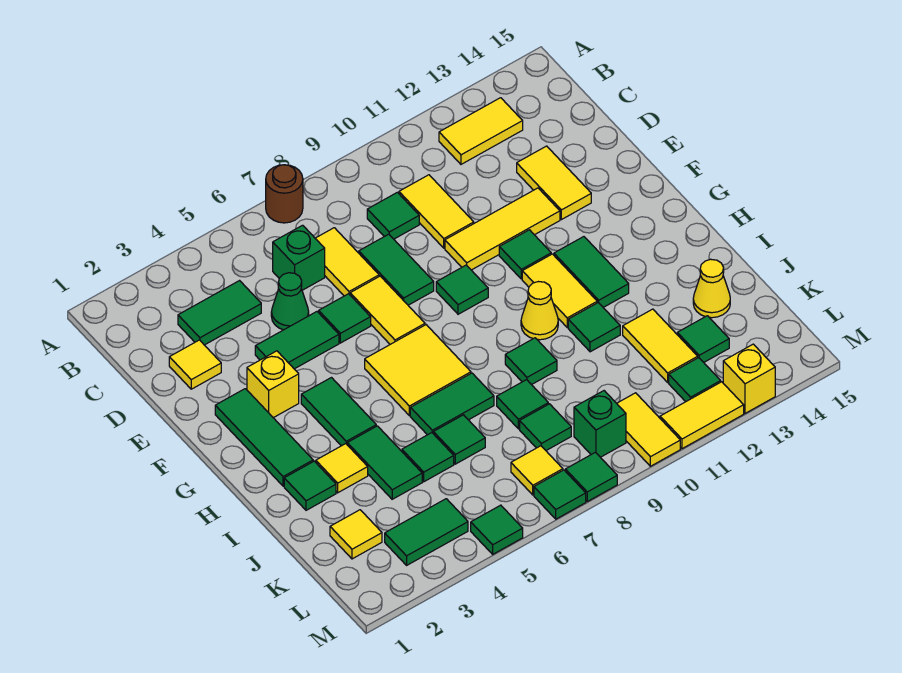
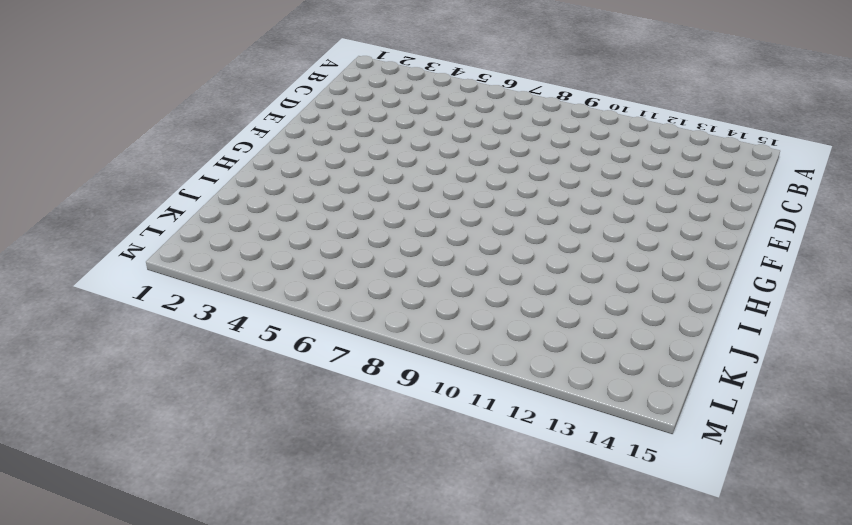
none -> brown 1x1 round brick [266,165,303,223]
none -> yellow 1x2 tile [439,98,523,164]
none -> green 1x2 tile [178,281,261,345]
none -> green 1x1 brick [273,225,325,290]

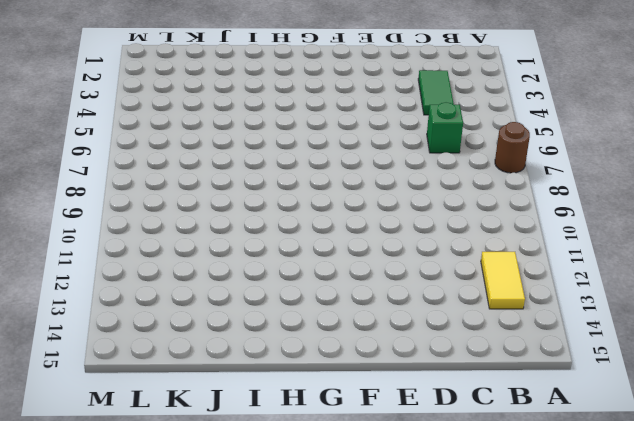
none -> yellow 1x2 tile [315,228,379,296]
none -> green 1x1 tile [367,192,419,239]
none -> yellow 1x2 tile [399,175,474,248]
none -> yellow 1x1 tile [169,340,221,389]

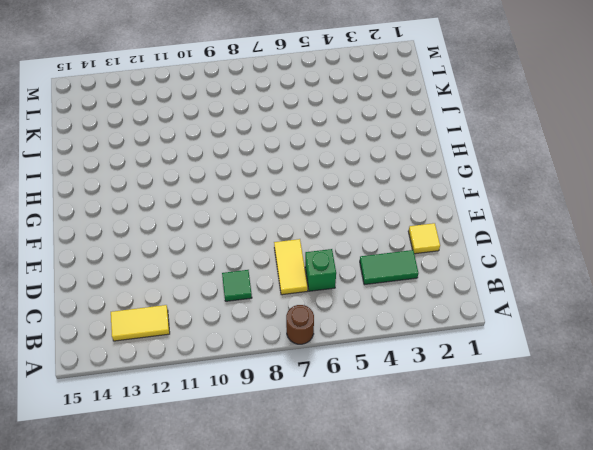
none -> yellow 1x2 tile [399,175,474,248]
none -> green 1x1 cone [271,273,309,330]
none -> green 1x2 tile [359,234,434,305]
none -> yellow 1x2 tile [517,146,591,220]

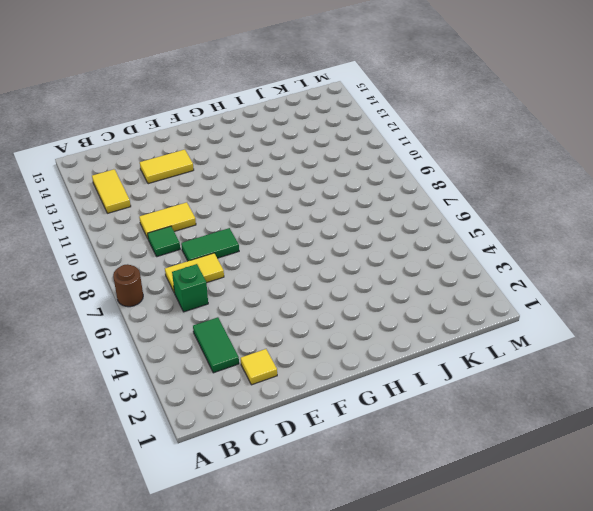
none -> green 1x1 cone [271,273,309,330]
none -> green 1x2 tile [255,312,339,369]
none -> green 1x1 tile [319,294,371,343]
none -> yellow 1x2 tile [350,276,425,344]

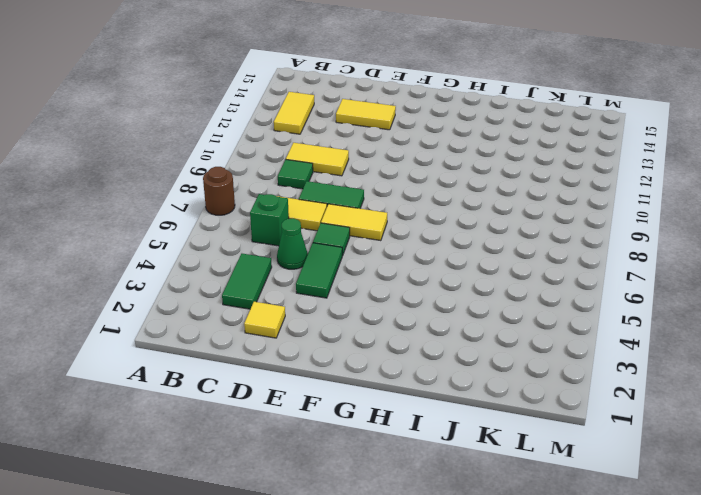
none -> yellow 1x3 tile [445,188,560,270]
none -> green 1x3 tile [215,389,313,486]
none -> yellow 1x1 brick [247,351,299,418]
none -> green 1x1 tile [436,265,488,314]

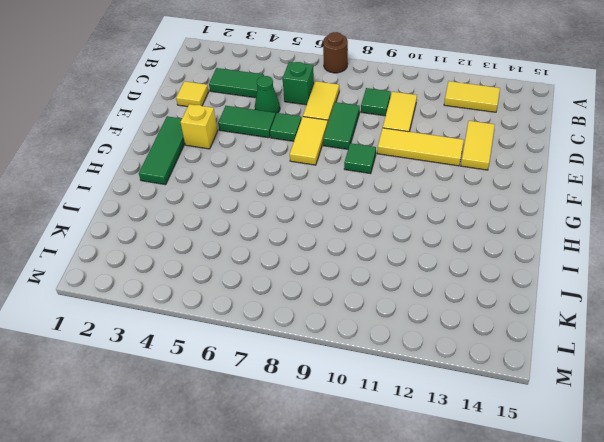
none -> green 1x1 tile [499,230,551,279]
none -> green 1x2 tile [301,378,376,446]
none -> yellow 2x2 tile [365,325,471,416]
none -> yellow 1x2 tile [522,254,597,327]

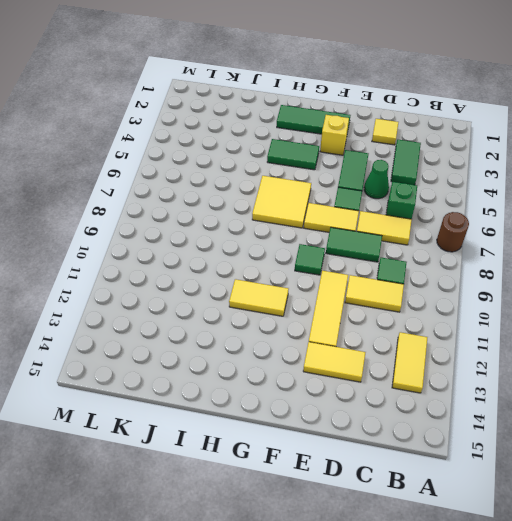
none -> green 1x1 tile [499,230,551,279]
none -> green 1x2 tile [554,237,629,307]
none -> yellow 1x1 cone [521,282,558,340]
none -> green 1x1 tile [284,461,336,510]

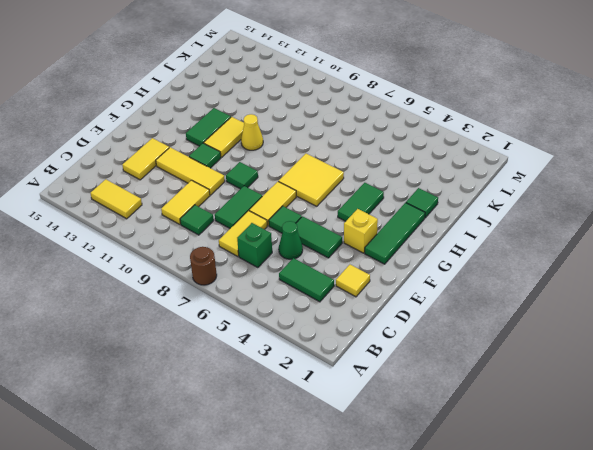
none -> yellow 1x1 tile [316,444,368,493]
none -> green 1x2 tile [347,426,422,499]
none -> green 1x2 tile [410,373,494,435]
none -> green 1x1 tile [505,338,557,385]

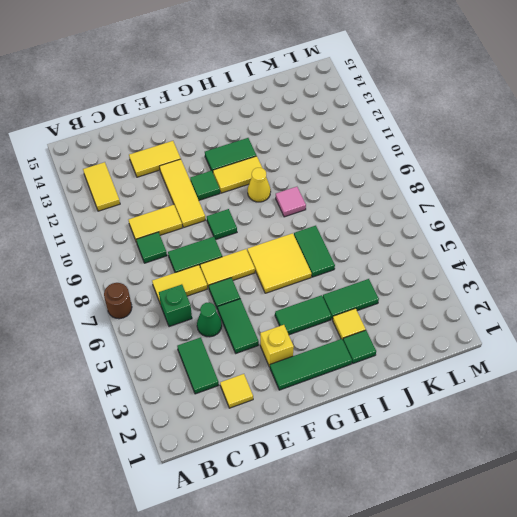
pink 1x1 tile [276,187,306,217] -> green 1x1 tile [505,338,557,385]
none -> green 1x1 tile [568,303,620,352]
none -> green 1x1 tile [402,433,454,482]
none -> green 1x1 tile [433,415,485,464]
none -> green 1x1 tile [497,380,548,429]

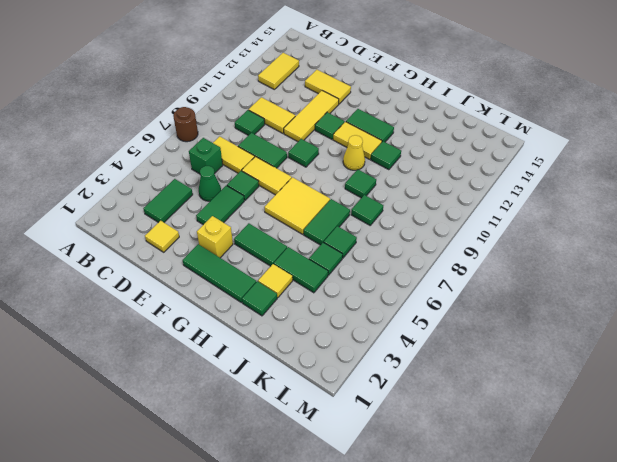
none -> yellow 1x2 tile [623,309,698,382]
none -> yellow 1x1 cone [693,259,730,318]
none -> yellow 1x1 tile [330,510,382,559]
none -> green 1x1 tile [520,404,571,450]

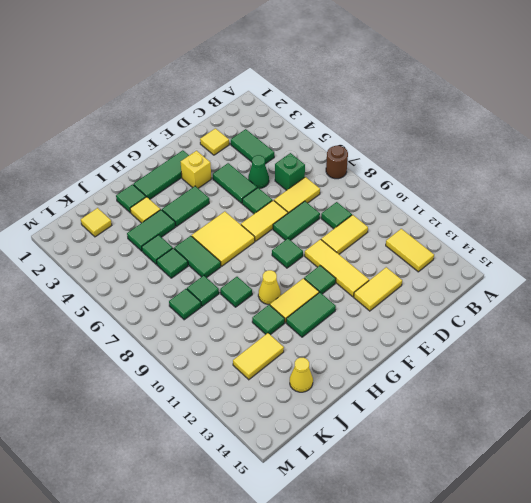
none -> green 1x1 tile [677,316,729,362]
none -> green 1x2 tile [385,499,468,565]
none -> yellow 1x1 tile [511,446,563,495]
none -> green 1x1 brick [574,391,626,457]

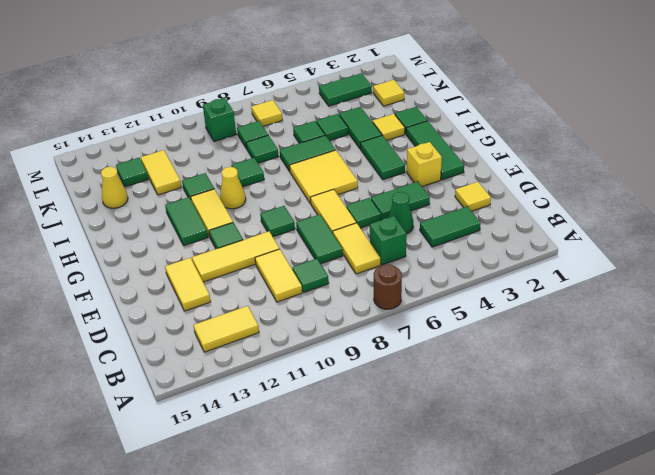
none -> yellow 1x2 tile [617,393,680,466]
none -> green 1x1 tile [669,358,721,402]
none -> green 1x1 tile [471,505,523,554]
none -> green 1x1 tile [534,470,586,519]

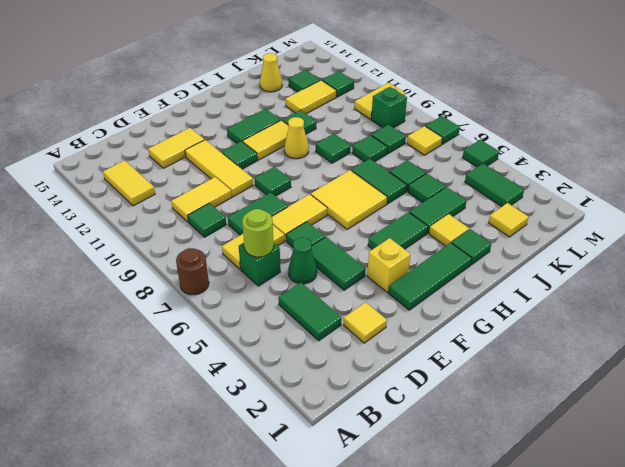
lime 1x1 round brick [242,209,274,257] -> none
none -> green 1x1 tile [565,452,617,501]
none -> yellow 1x2 tile [660,382,744,449]
none -> yellow 1x1 brick [723,344,775,413]

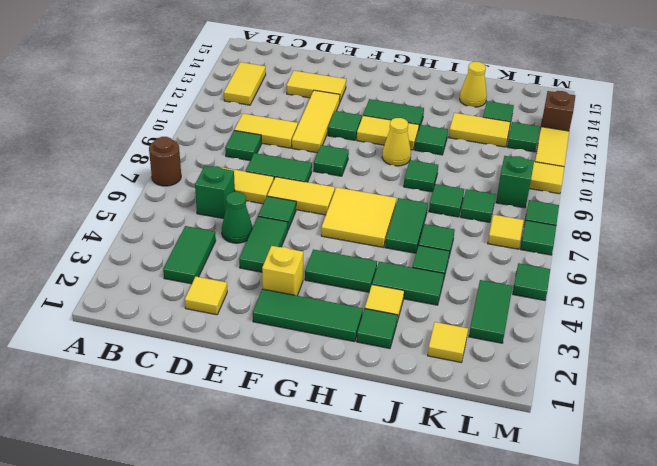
brown 1x1 brick [541,91,575,131] -> yellow 1x1 brick [723,344,775,413]

